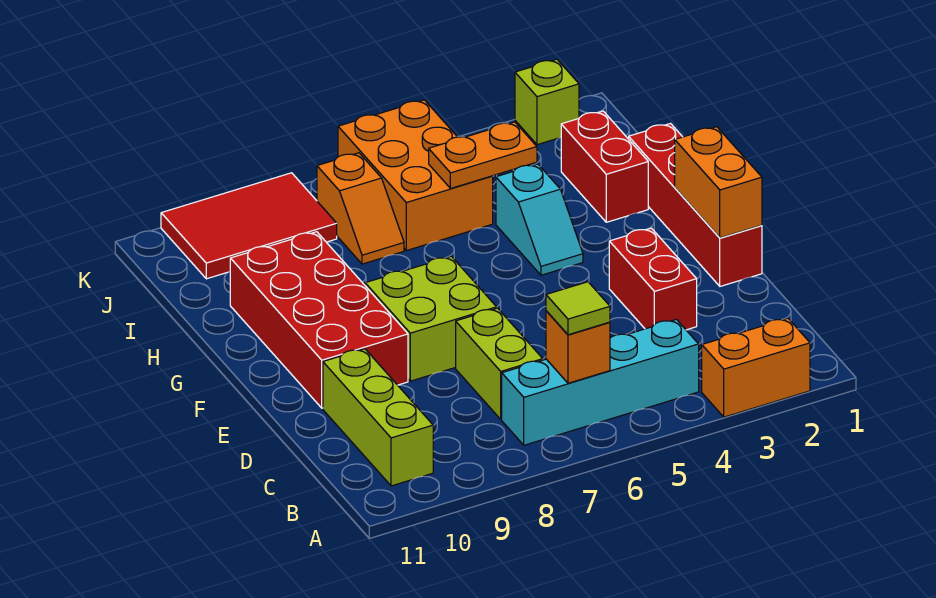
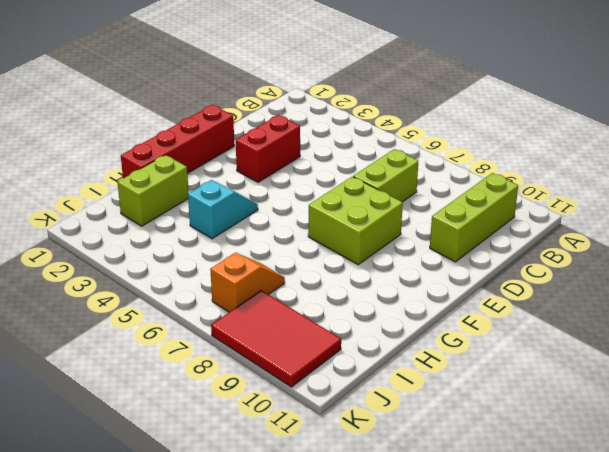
lime 1x2 brick [118,155,189,226] -> red 1x2 brick [561,111,648,222]
none -> orange 1x2 brick [702,318,810,417]
none -> cyan 1x4 brick [502,319,699,445]
none -> red 2x4 brick [230,232,408,408]

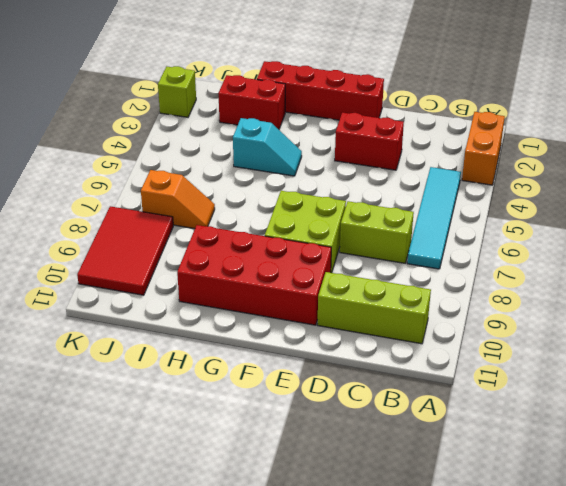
cyan 1x4 tile [407,167,461,269] -> cyan 1x4 brick [502,319,699,445]
none -> orange 2x3 brick [338,100,493,251]
none -> orange 1x1 brick [546,311,610,383]
none -> orange 1x2 brick [675,127,762,238]

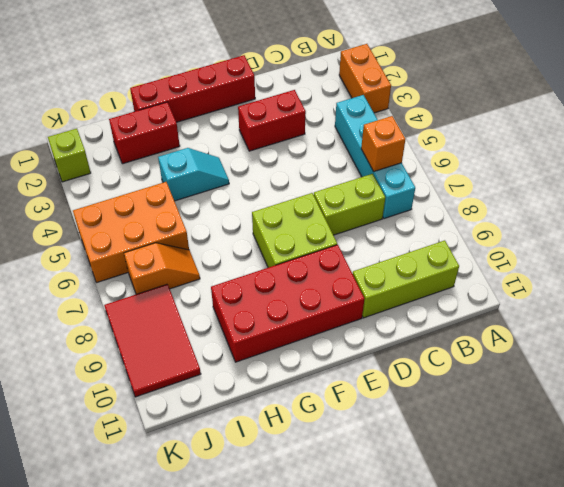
none -> orange 1x2 brick [675,127,762,238]
none -> orange 1x2 plate [429,122,537,189]
none -> lime 1x1 tile [546,282,610,335]

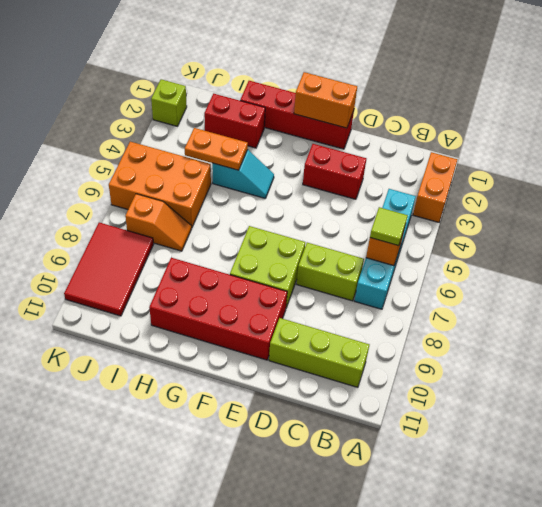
orange 1x2 plate [185,128,248,170] -> orange 1x2 plate turned to [429,122,537,189]

